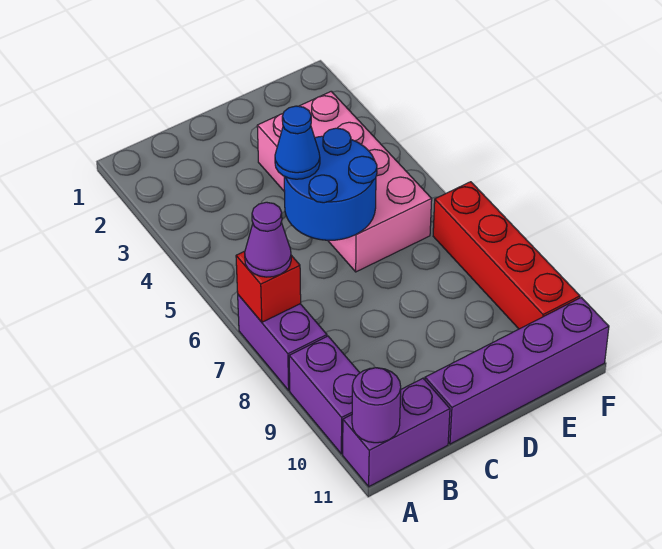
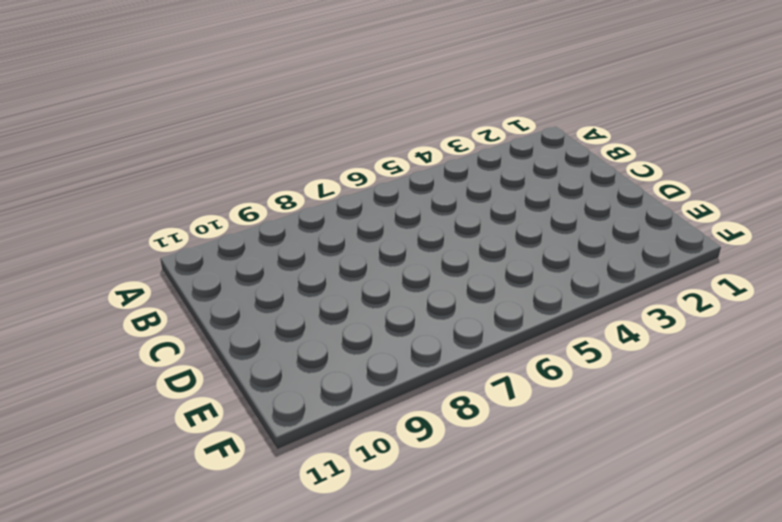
none -> purple 1x2 brick [238,295,327,390]
none -> purple 1x2 brick [289,336,360,454]

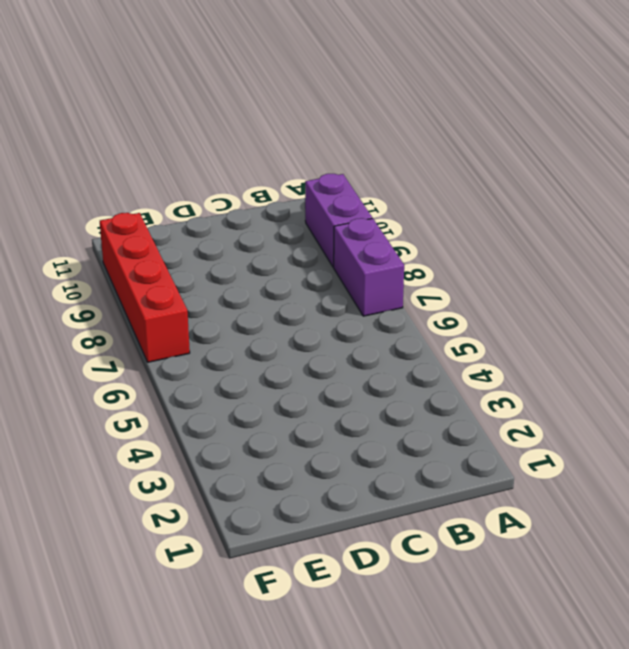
none -> purple 1x2 brick [343,378,450,487]
none -> purple 1x4 brick [425,297,609,444]

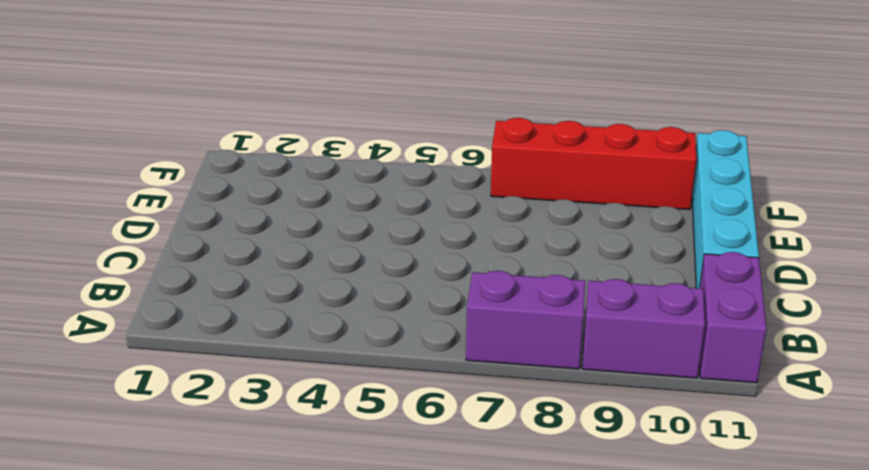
cyan 1x4 brick [692,130,759,288] -> purple 1x4 brick [425,297,609,444]
none -> pink 2x4 brick [257,91,432,272]
none -> red 1x1 brick [236,251,301,322]

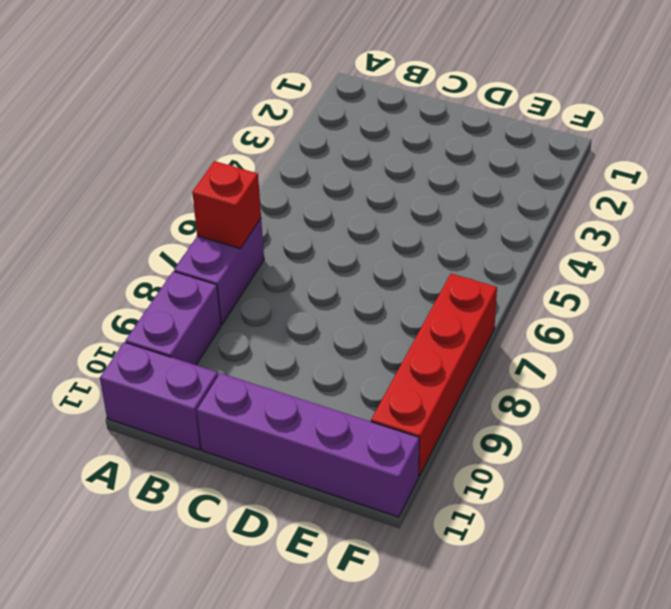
none -> pink 2x4 brick [257,91,432,272]
none -> purple 1x1 round brick [352,368,401,443]

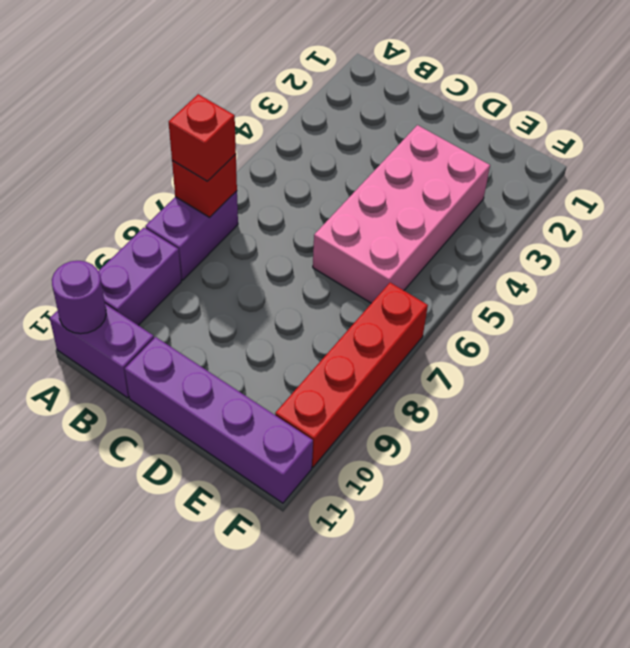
red 1x1 brick [169,94,236,181] -> purple 1x1 cone [245,202,291,277]
none -> blue 2x2 round brick [284,128,377,240]
none -> blue 1x1 cone [275,106,320,179]

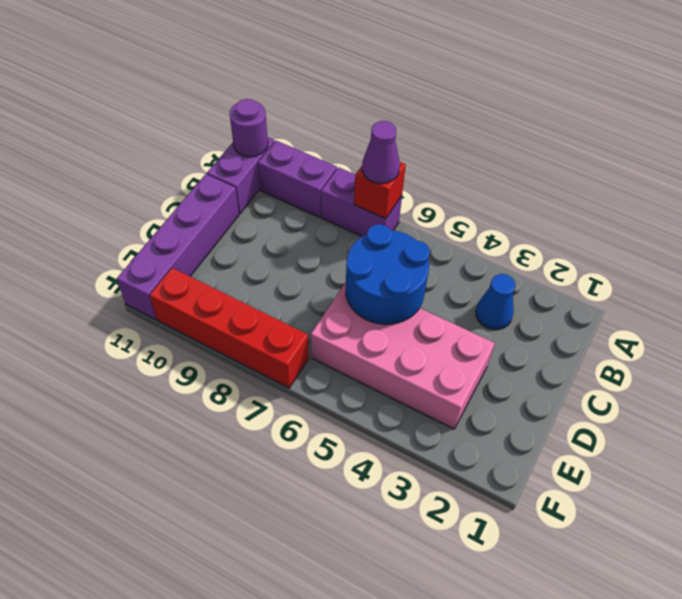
blue 1x1 cone [476,274,515,330] -> blue 1x1 cone moved to [275,106,320,179]

